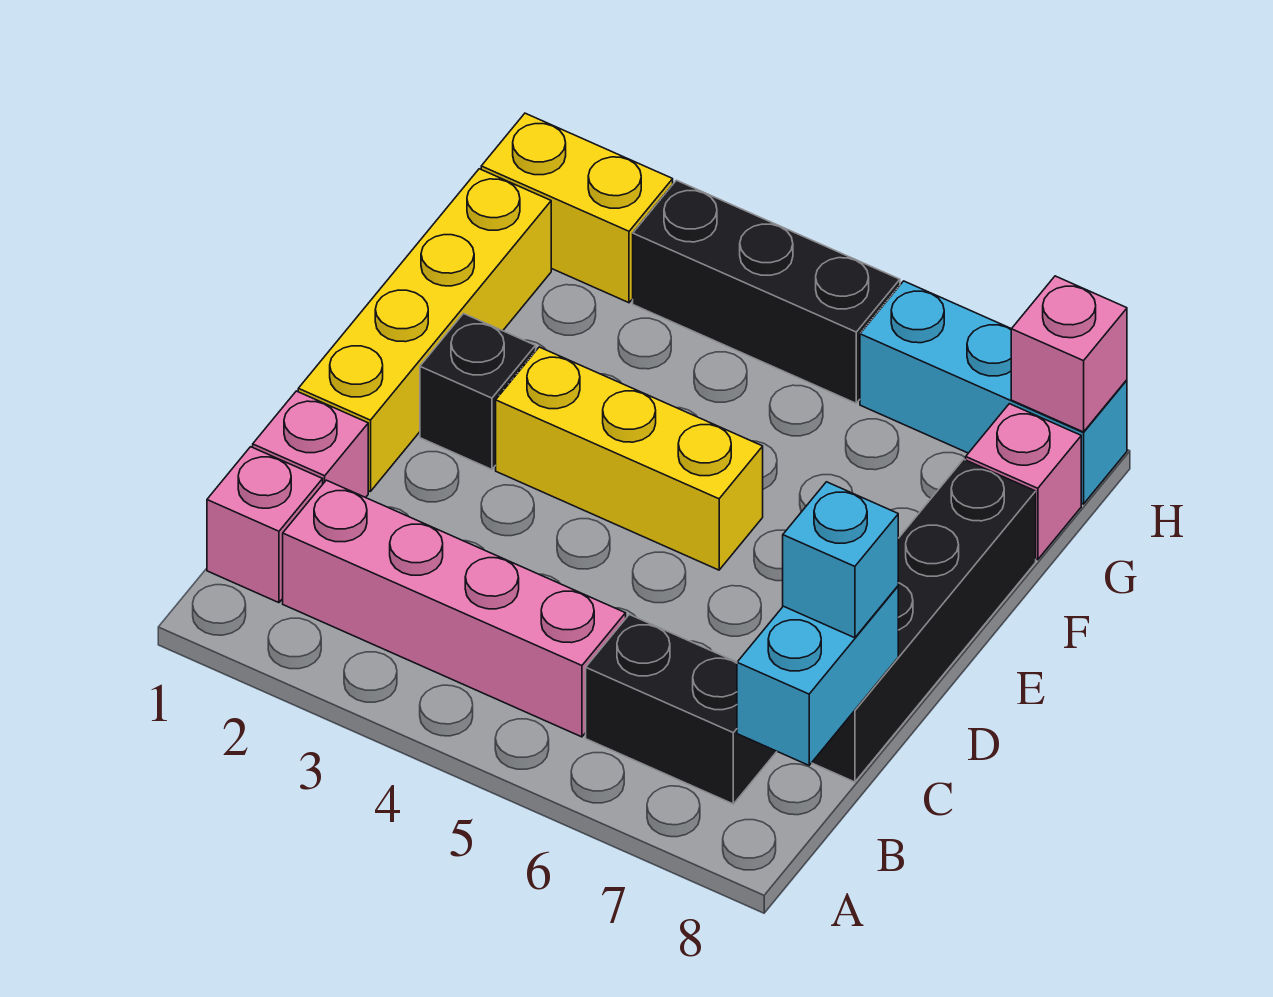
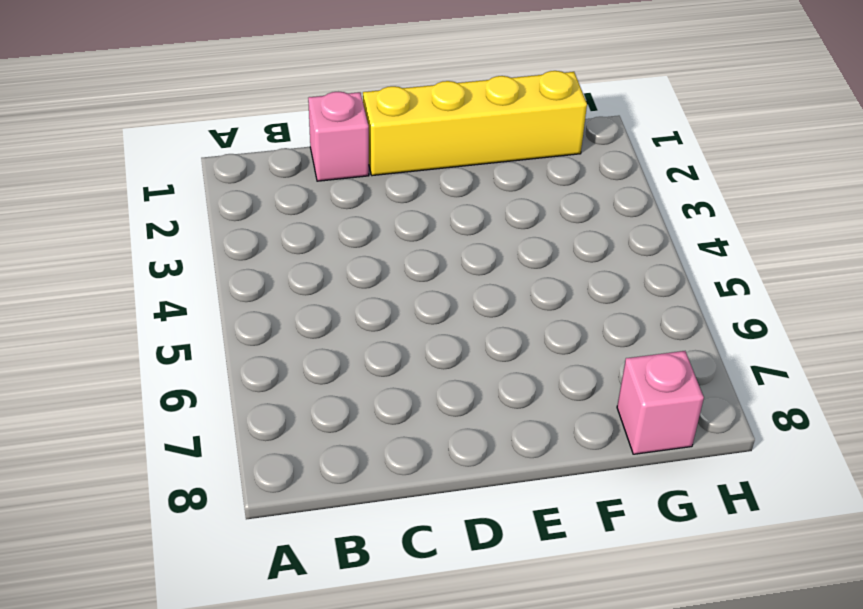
none -> pink 1x1 brick [207,447,323,603]
none -> pink 1x4 brick [283,480,626,737]
none -> black 1x2 brick [586,615,777,804]

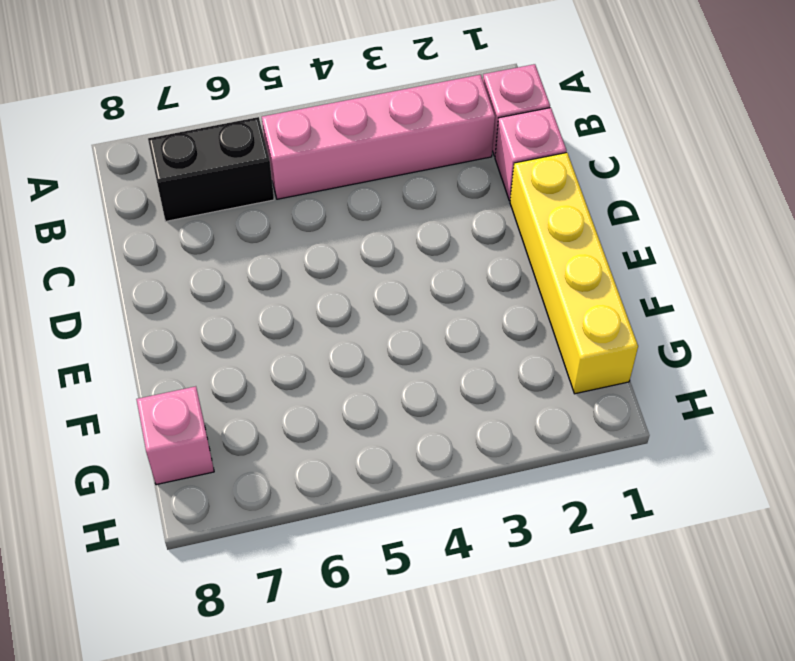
none -> black 1x4 brick [812,459,1036,782]
none -> black 1x1 brick [420,314,536,469]
none -> yellow 1x3 brick [496,347,763,570]

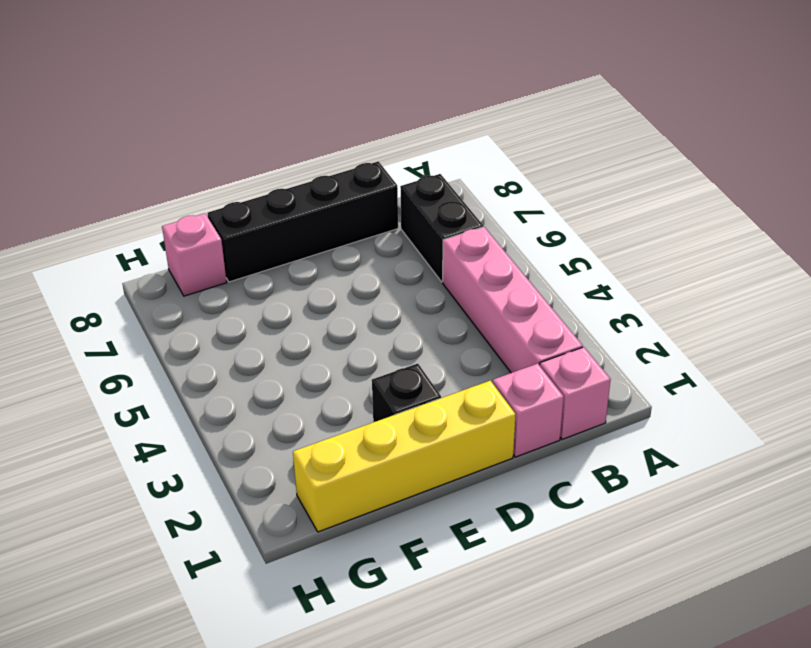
none -> yellow 1x3 brick [496,347,763,570]
none -> yellow 1x2 brick [481,113,673,303]
none -> black 1x3 brick [633,180,900,403]

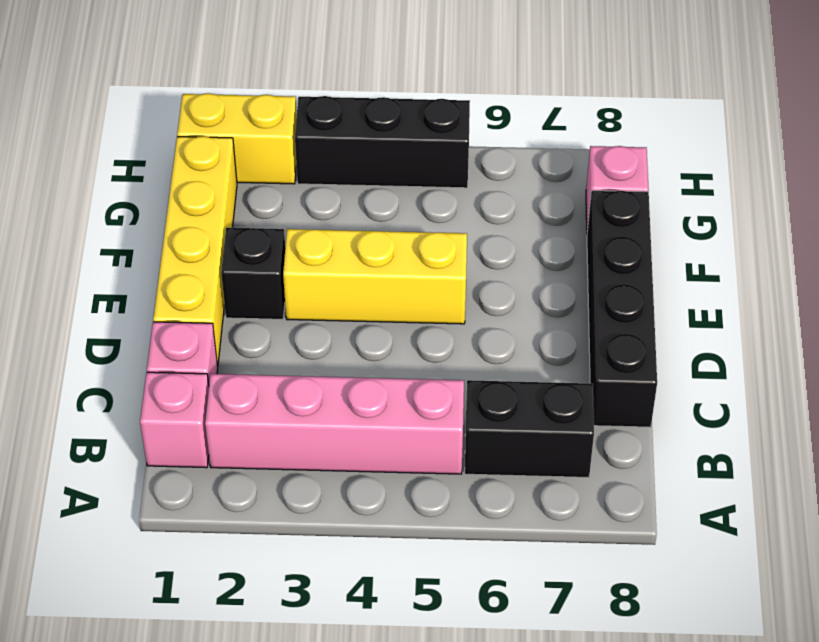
none -> cyan 1x3 brick [860,281,1127,504]
none -> cyan 1x2 brick [737,586,898,765]
none -> pink 1x1 brick [1011,276,1127,432]

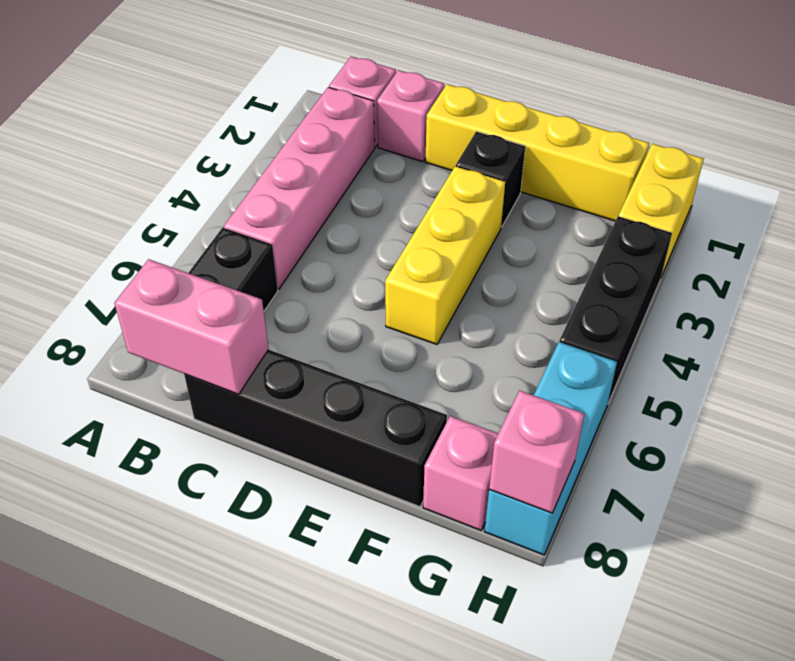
pink 1x2 brick [114,259,269,394] -> cyan 1x2 brick [737,586,898,765]
none -> cyan 1x1 brick [783,482,898,638]

